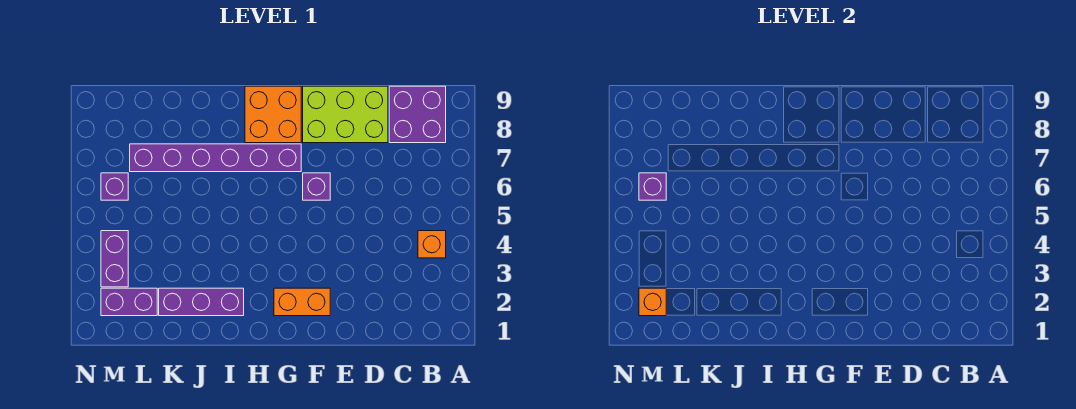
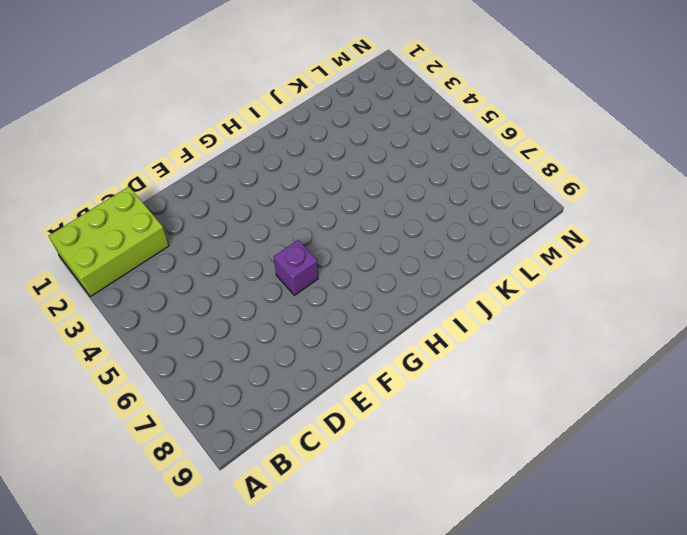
lime 2x3 brick [49,187,169,297] -> lime 2x3 brick moved to [303,86,388,143]
none -> orange 1x1 brick [418,231,446,258]
none -> purple 2x2 brick [389,86,446,143]
none -> orange 1x2 brick [274,288,330,316]

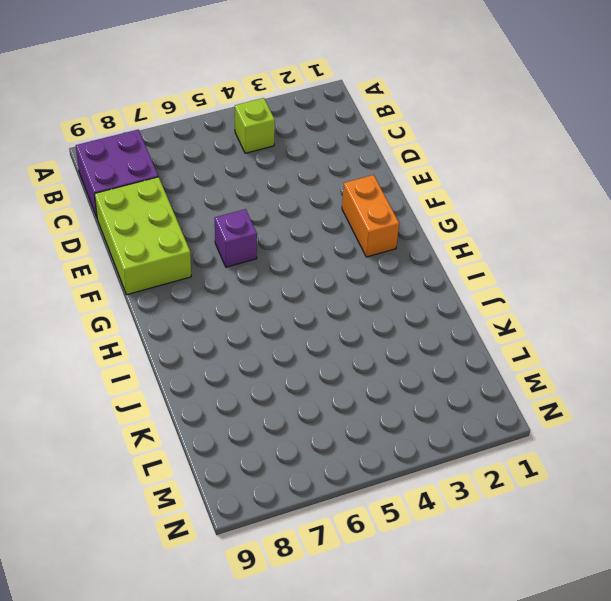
lime 1x1 brick [235,98,275,153] -> orange 1x1 brick [418,231,446,258]
none -> purple 1x6 brick [130,144,301,172]
none -> orange 2x2 brick [245,86,301,143]
none -> purple 1x3 brick [159,288,244,316]

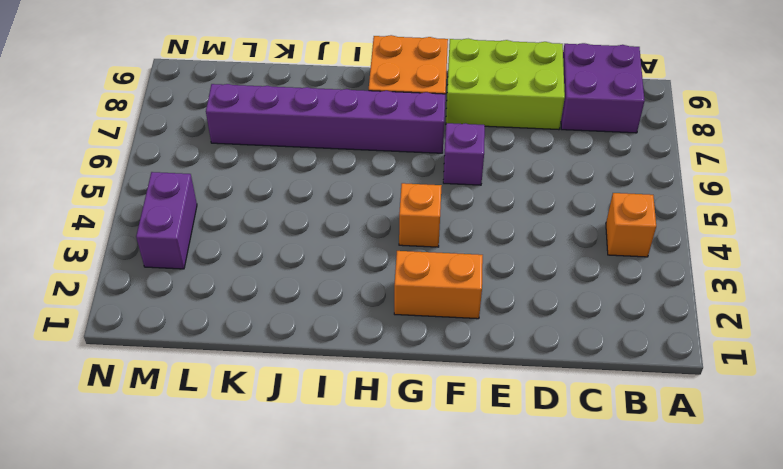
orange 1x1 brick [399,183,442,247] -> orange 1x1 brick moved to [639,288,666,316]
none -> purple 1x3 brick [159,288,244,316]
none -> purple 1x2 brick [101,288,157,316]
none -> purple 1x1 brick [101,173,128,200]

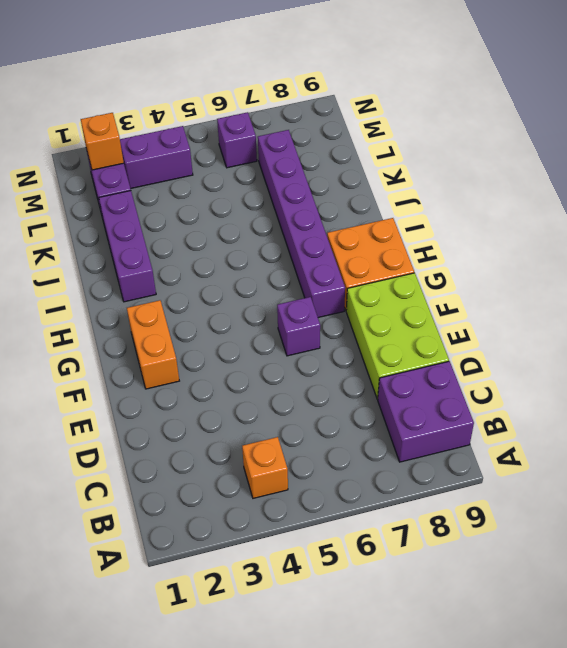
none -> purple 1x1 brick [639,173,666,200]

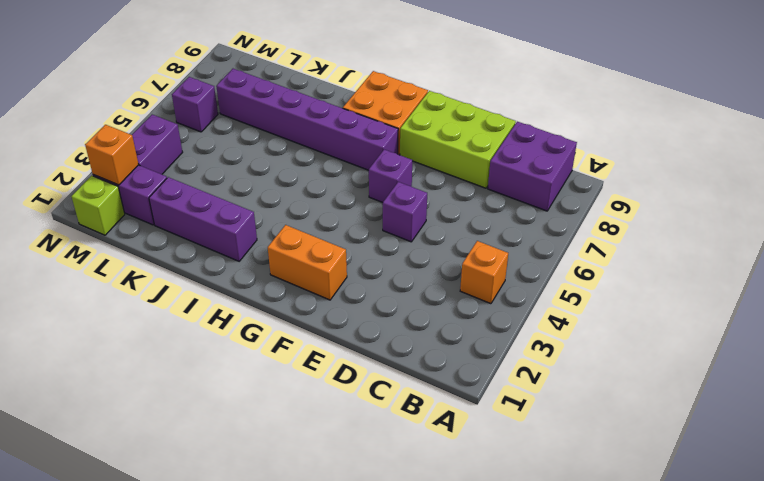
purple 1x1 brick [383,182,427,242] -> purple 1x1 brick moved to [639,173,666,200]
lime 1x1 brick [71,176,125,235] -> none

